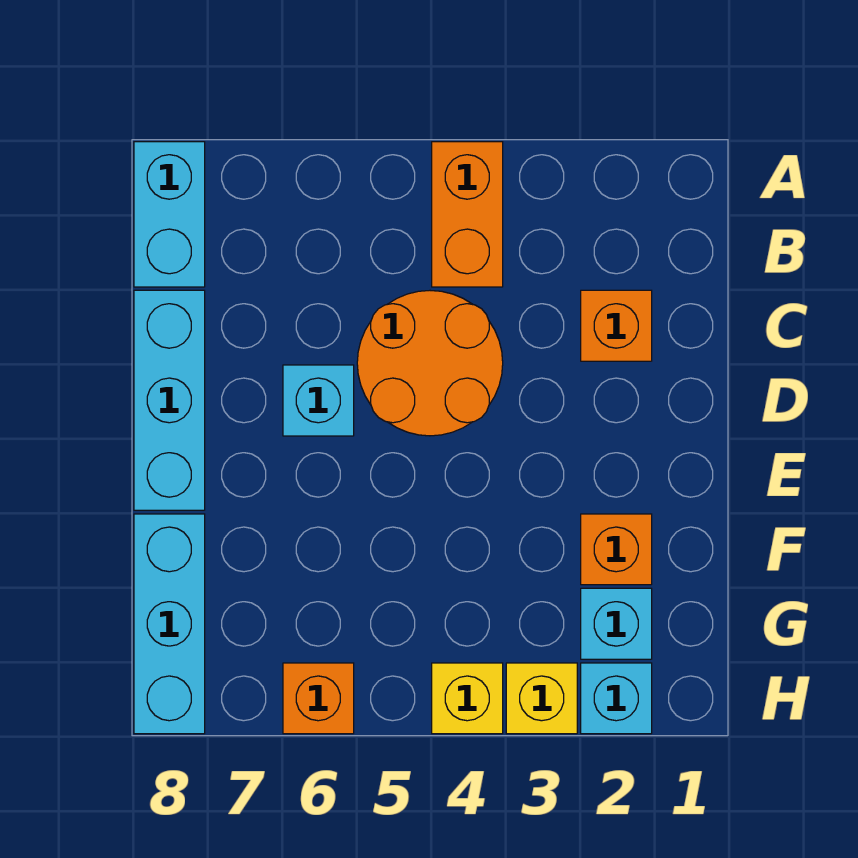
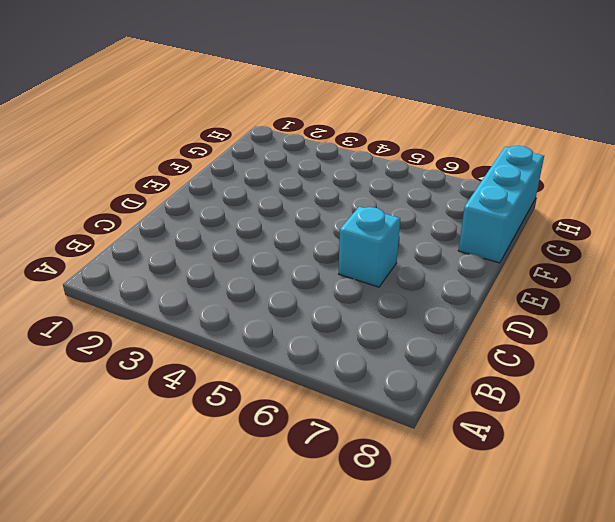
none -> orange 1x2 brick [432,142,503,287]
none -> cyan 1x2 brick [134,142,205,287]
none -> orange 1x1 brick [581,290,652,361]

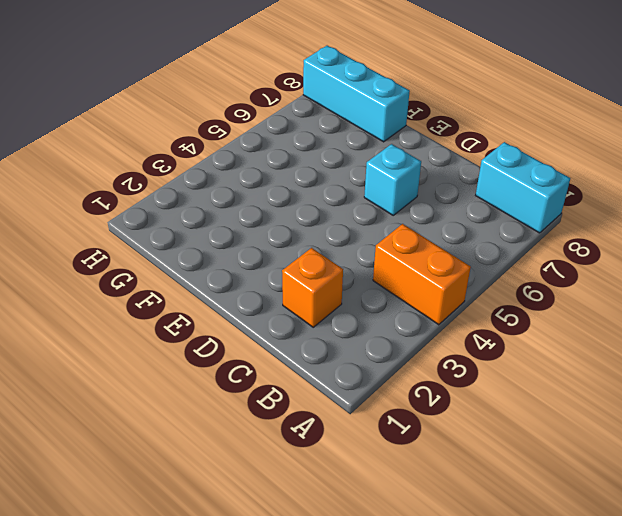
none -> orange 2x2 round brick [357,291,503,436]
none -> cyan 1x3 brick [134,290,205,510]
none -> orange 1x1 brick [581,514,652,585]

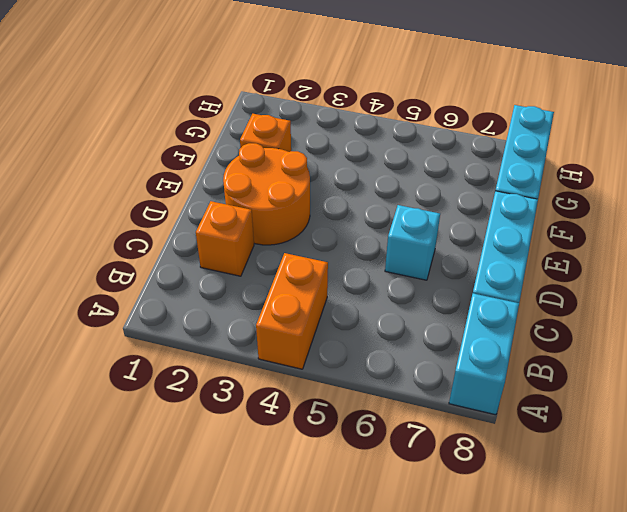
orange 2x2 round brick [223,143,310,245] -> orange 2x2 round brick moved to [357,291,503,436]
none -> cyan 1x1 brick [581,588,652,659]
none -> cyan 1x1 brick [581,663,652,734]
none -> yellow 1x1 brick [506,663,577,734]

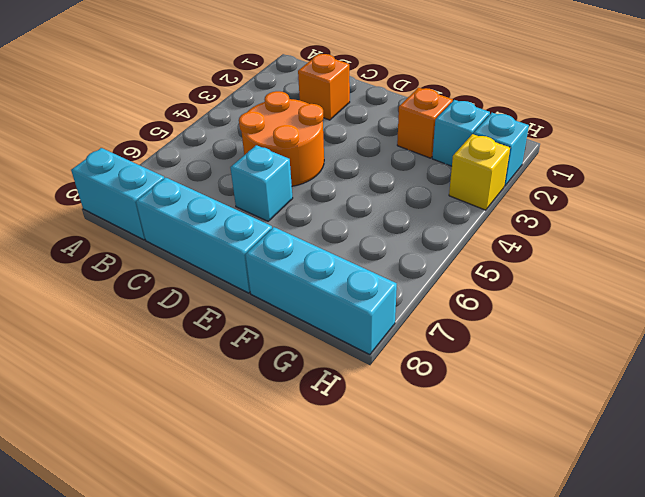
none -> orange 1x2 brick [432,142,503,287]
none -> yellow 1x1 brick [432,663,503,734]
none -> orange 1x1 brick [283,663,354,734]

